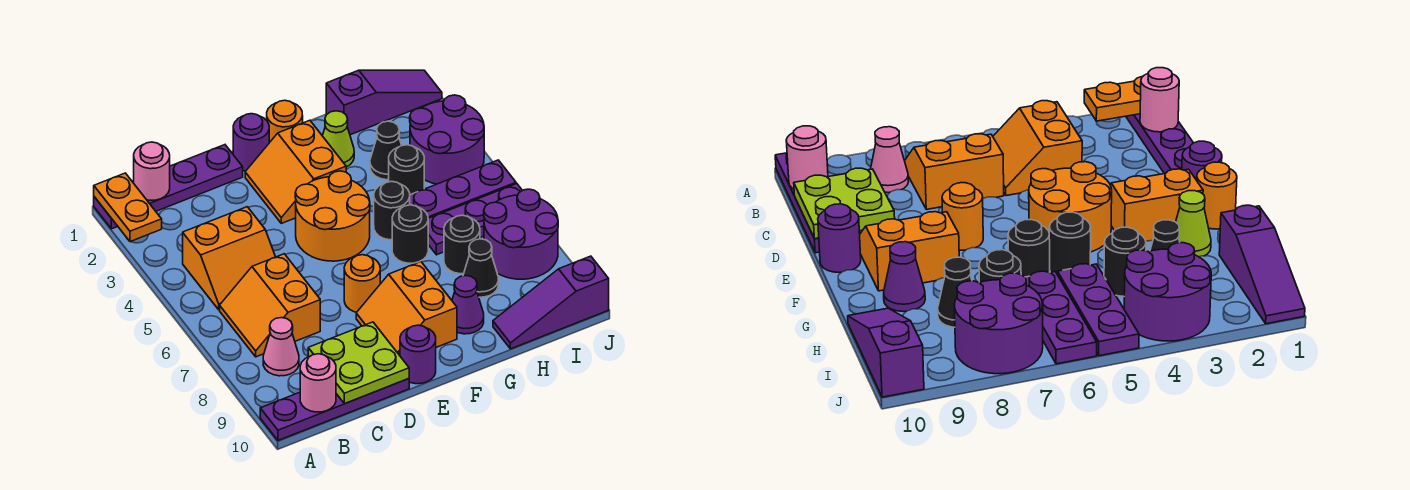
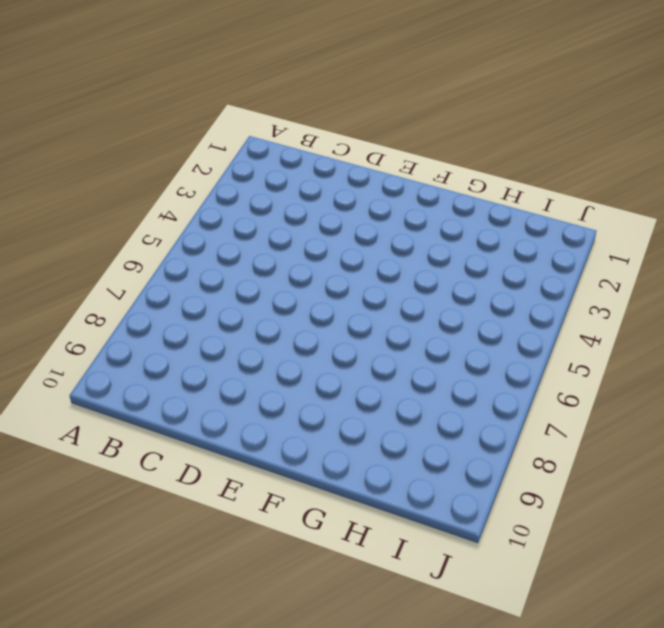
none -> purple 1x4 plate [94,145,243,229]
none -> purple 1x4 plate [260,379,409,440]
none -> orange 2x2 slope [183,207,275,310]
none -> orange 2x2 slope [220,254,320,357]

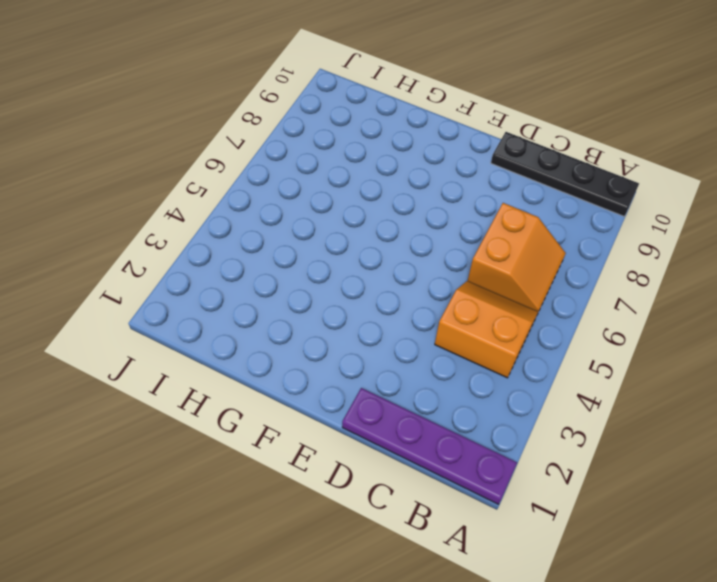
black 1x4 plate [491,132,639,216] -> purple 1x4 plate [260,379,409,440]
none -> pink 1x1 cone [263,318,299,376]
none -> purple 1x1 round brick [233,114,269,171]
none -> orange 2x2 slope [245,120,346,223]
none -> orange 2x2 round brick [295,171,370,261]

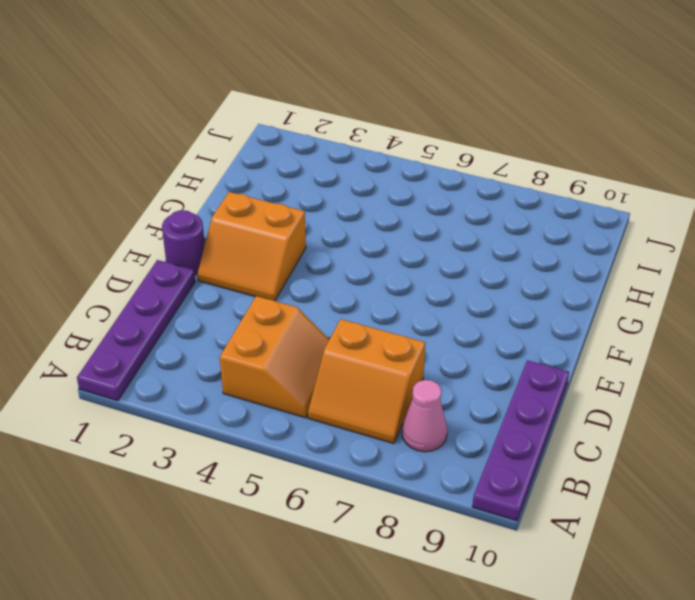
none -> orange 2x2 round brick [295,171,370,261]
none -> orange 1x1 round brick [344,255,380,312]
none -> orange 2x2 slope [356,262,457,355]
none -> purple 1x1 round brick [400,325,436,384]

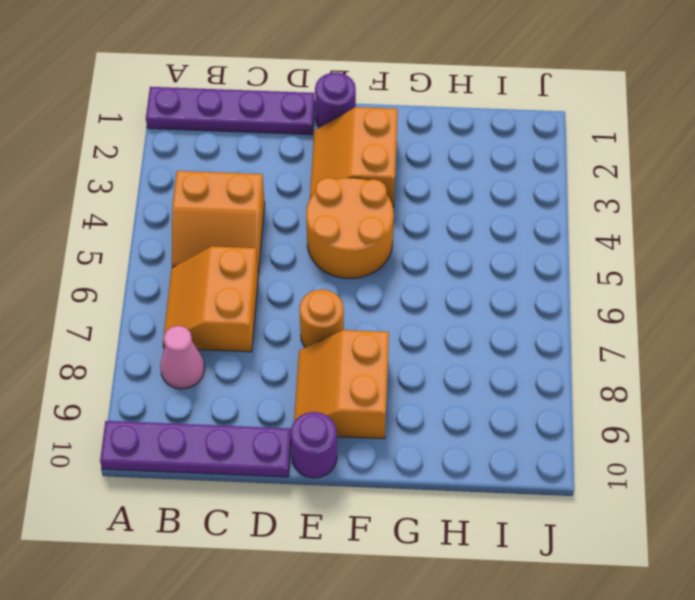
none -> orange 1x1 round brick [267,100,303,143]
none -> lime 1x1 cone [323,111,354,167]
none -> black 1x1 round brick [374,181,410,240]
none -> black 1x1 round brick [392,205,428,263]

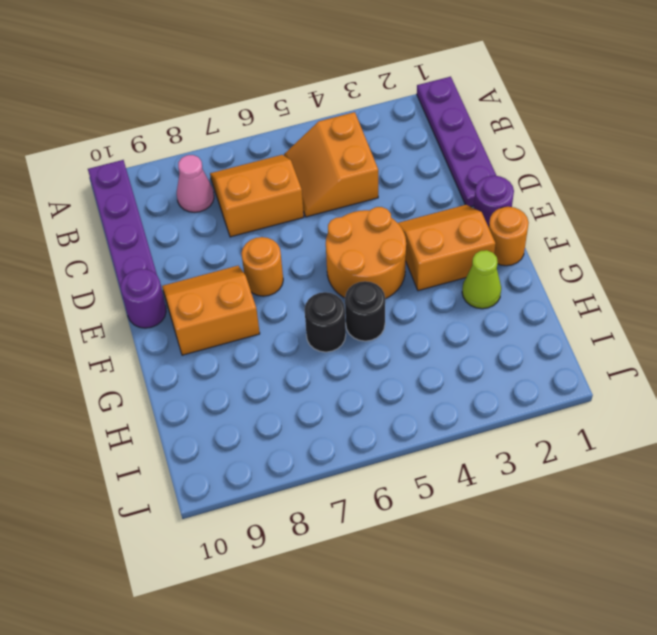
none -> purple 1x1 cone [452,276,484,334]
none -> purple 1x3 slope [326,70,442,135]
none -> black 1x1 cone [370,121,402,180]
none -> black 1x1 round brick [389,145,424,195]

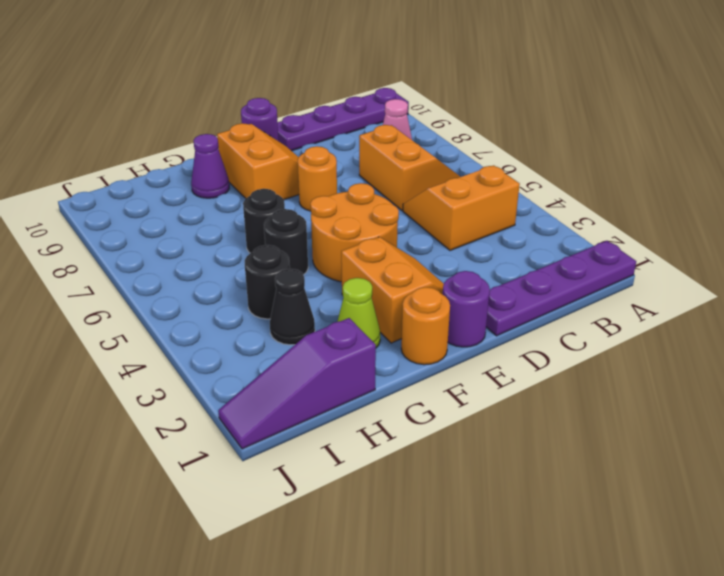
none -> purple 1x3 plate [410,160,516,218]
none -> purple 1x3 plate [428,184,522,255]
none -> black 1x1 round brick [444,215,480,274]
none -> black 1x1 cone [463,239,498,297]

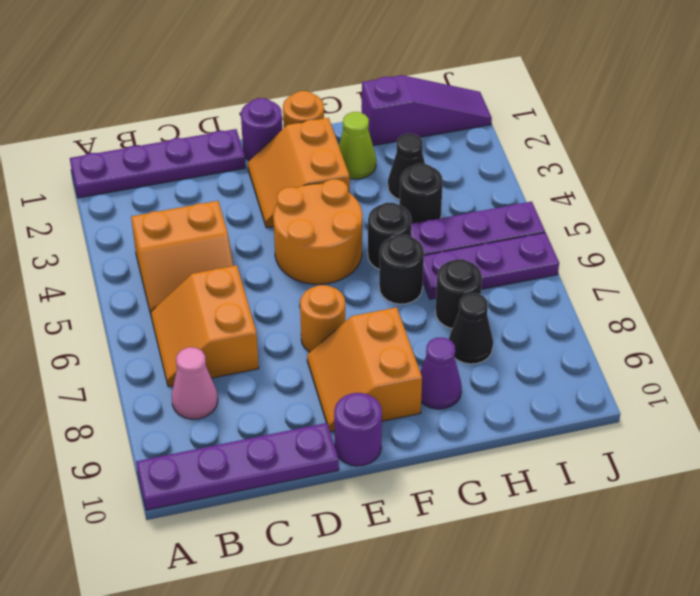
none -> purple 1x3 slope [493,256,609,349]
none -> purple 2x2 round brick [410,95,484,184]
none -> purple 2x2 round brick [484,189,558,279]
none -> orange 1x2 plate [94,173,162,242]

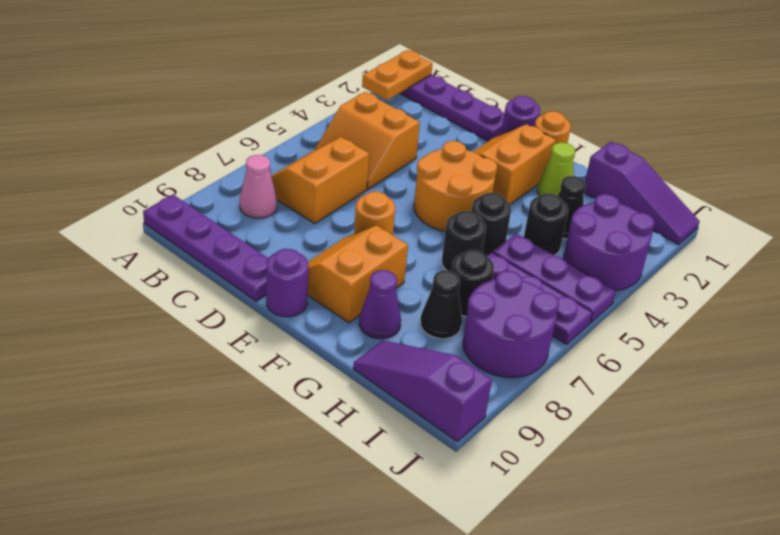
none -> pink 1x1 round brick [134,142,170,200]
none -> pink 1x1 round brick [300,354,336,412]
none -> lime 2x2 plate [308,322,409,404]

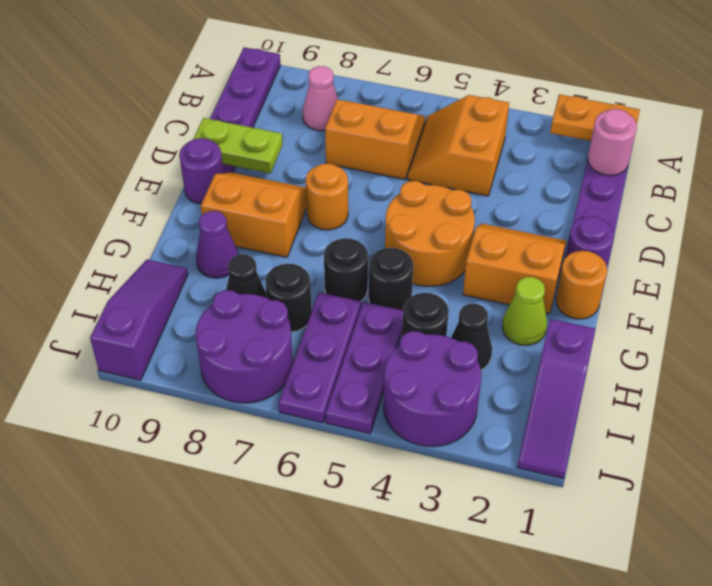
lime 1x2 plate [193,118,283,173] -> lime 2x2 plate [308,322,409,404]
none -> pink 1x1 round brick [300,354,336,412]

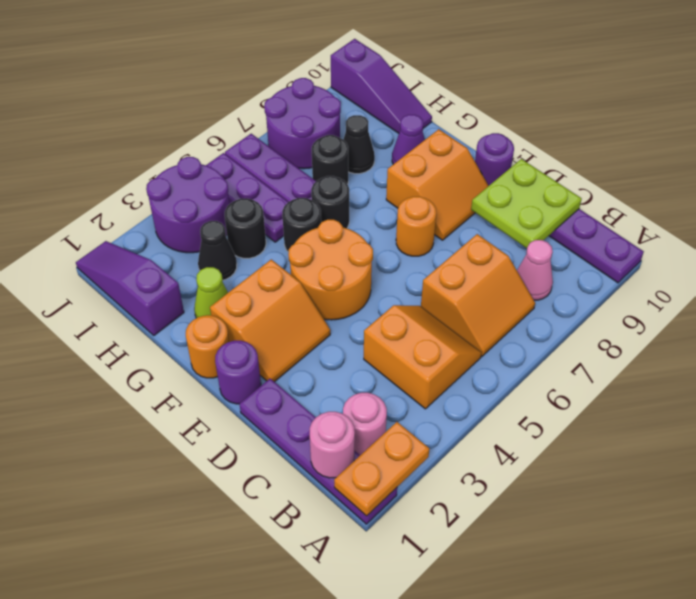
pink 1x1 round brick [343,393,387,455] -> pink 1x1 round brick moved to [300,354,336,412]

